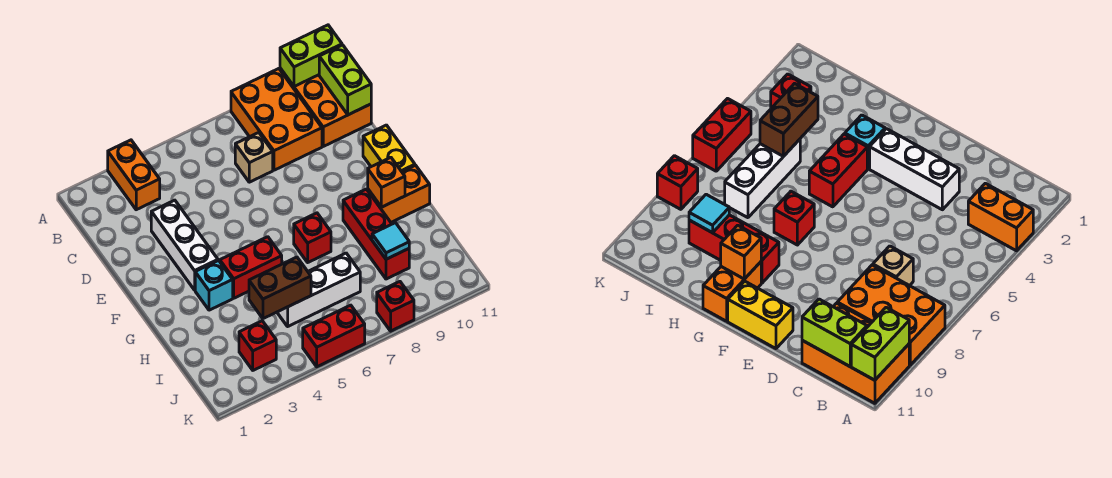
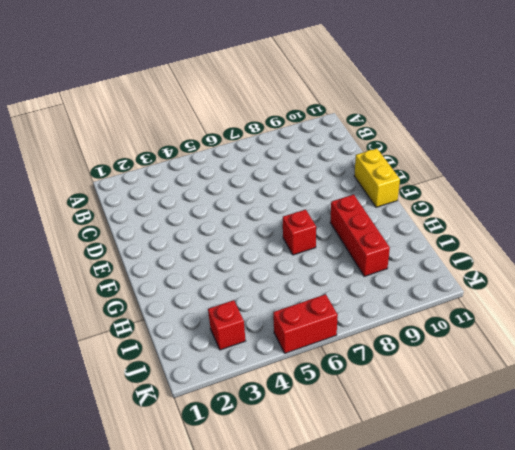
none -> orange 1x2 brick [108,140,160,210]
none -> orange 2x3 brick [231,69,322,170]
none -> orange 2x3 brick [280,68,371,146]

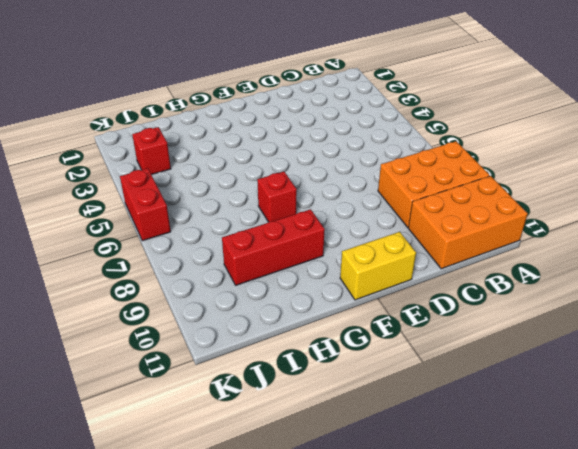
none -> orange 1x2 brick [108,140,160,210]
none -> tan 1x1 brick [235,133,273,182]
none -> white 1x3 brick [151,200,218,290]

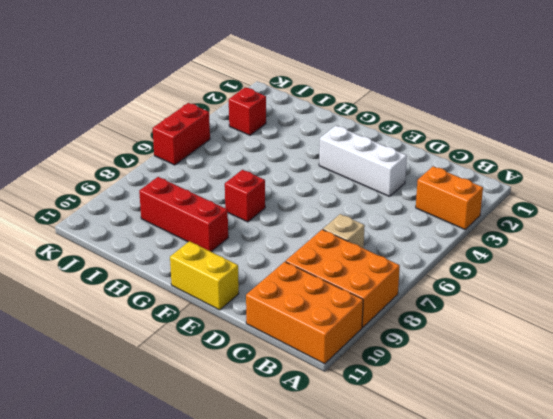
none -> cyan 1x1 brick [195,261,233,310]
none -> red 1x2 brick [220,237,282,298]
none -> orange 1x2 brick [368,165,430,222]

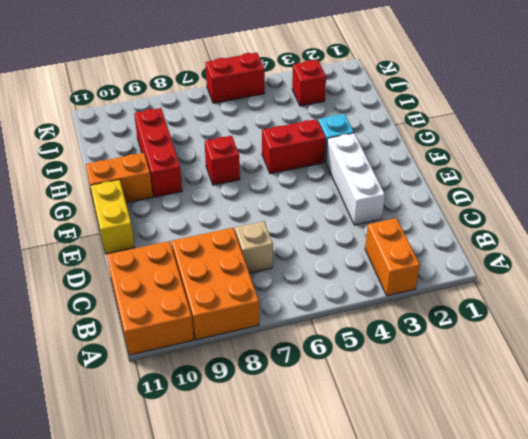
none -> white 1x3 brick [277,253,360,326]
none -> red 1x1 brick [377,282,414,331]
none -> lime 1x2 brick [280,25,342,86]

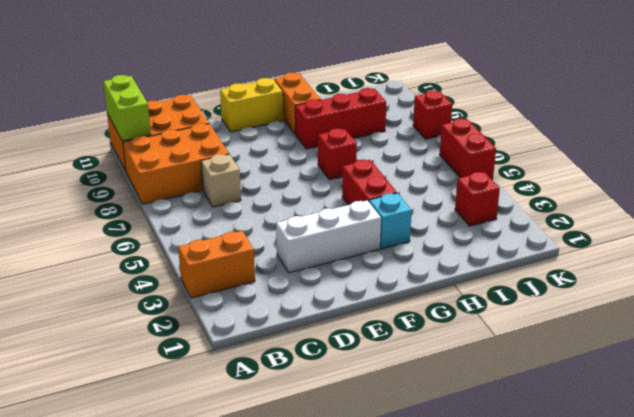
none -> white 1x3 brick [277,253,360,326]
none -> lime 1x2 brick [319,45,371,115]
none -> orange 1x1 brick [368,157,405,207]

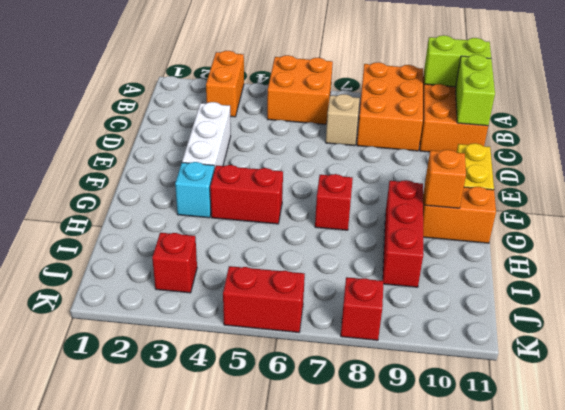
orange 2x2 brick [267,55,333,124] -> none
none -> white 1x3 brick [277,253,360,326]
none -> brown 1x2 brick [249,257,311,319]
none -> cyan 1x1 tile [372,223,409,259]

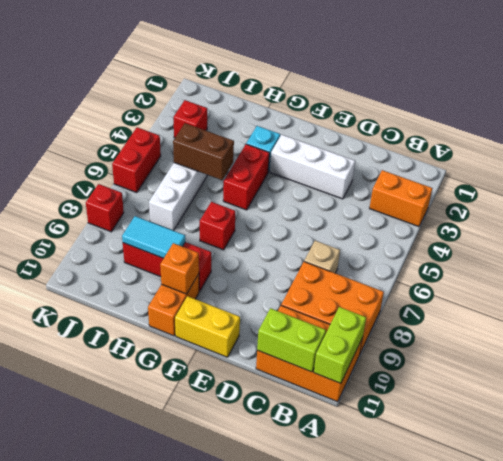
brown 1x2 brick [173,123,234,180] -> brown 1x2 brick turned to [249,257,311,319]
cyan 1x2 tile [122,216,185,258] -> cyan 1x1 tile [372,223,409,259]

